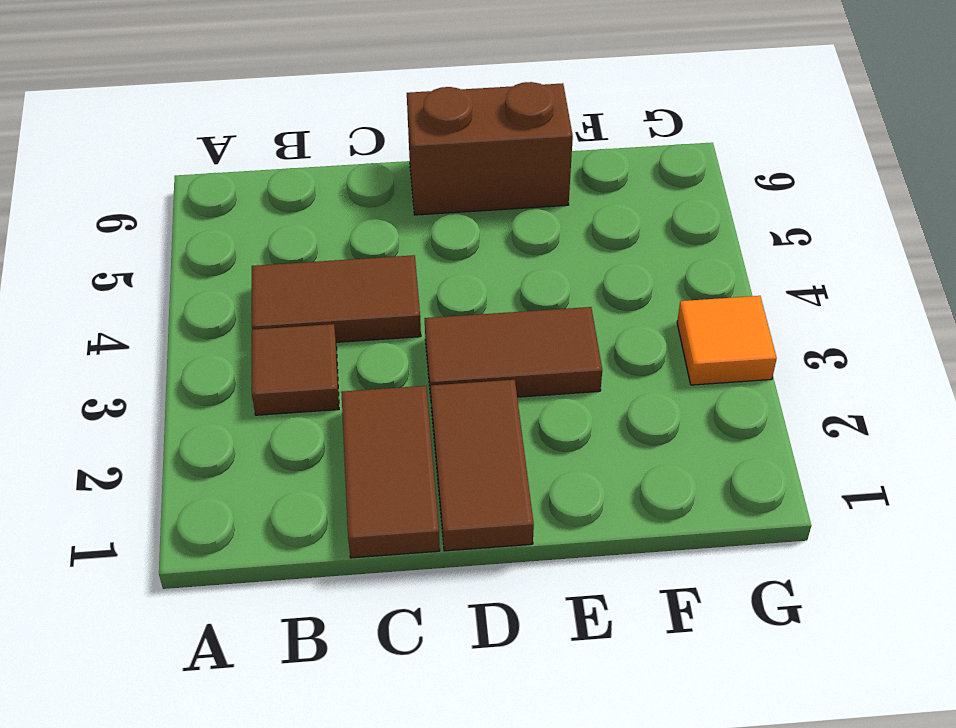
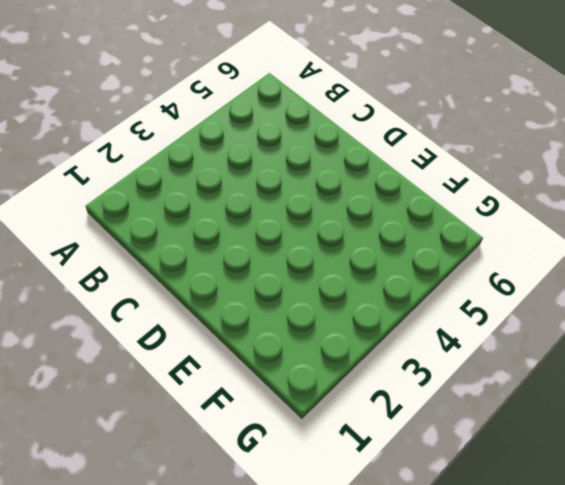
none -> brown 1x1 tile [252,324,339,415]
none -> brown 1x2 tile [252,255,421,342]

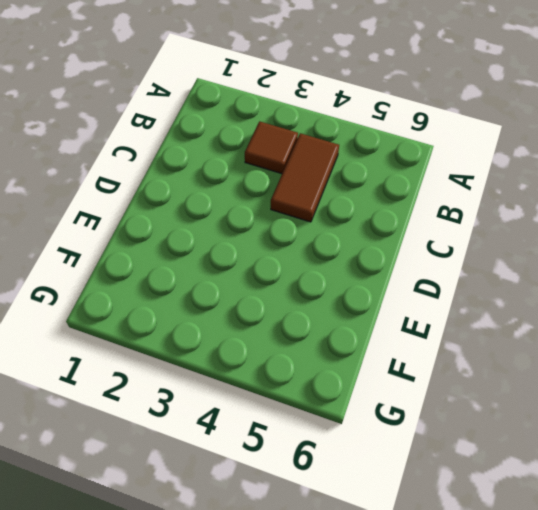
none -> brown 1x2 tile [341,386,440,558]
none -> brown 1x2 tile [431,380,534,551]

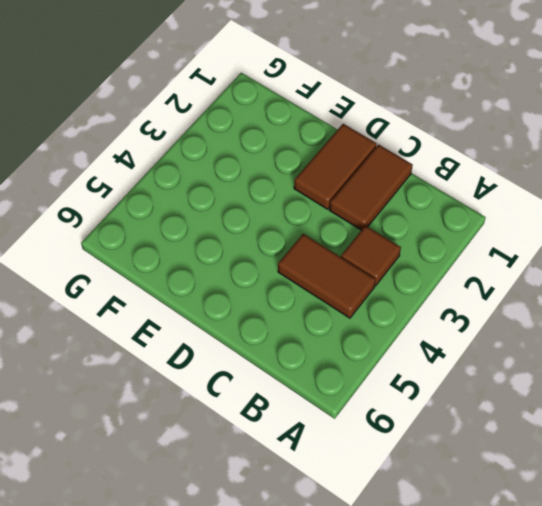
none -> brown 1x2 tile [425,307,602,397]
none -> brown 1x2 brick [407,82,573,215]

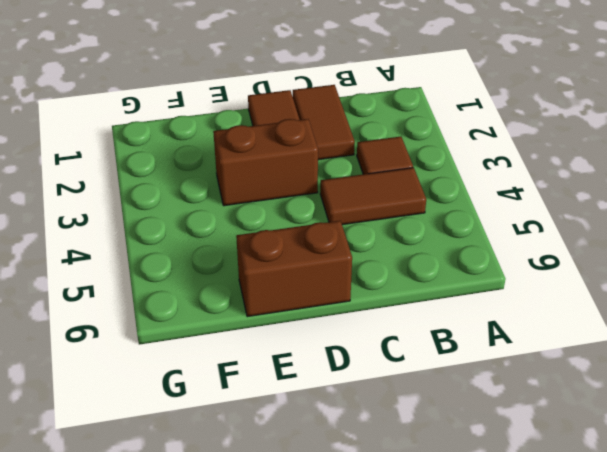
brown 1x2 brick [213,119,318,206] -> brown 1x2 tile [425,307,602,397]
none -> orange 1x1 tile [677,296,777,385]

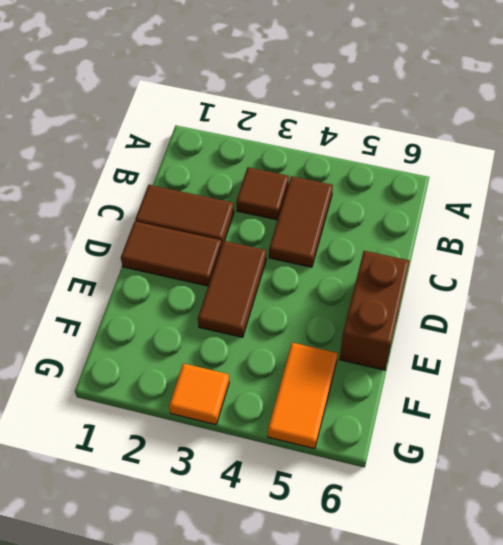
orange 1x2 tile [268,343,338,449] -> none

